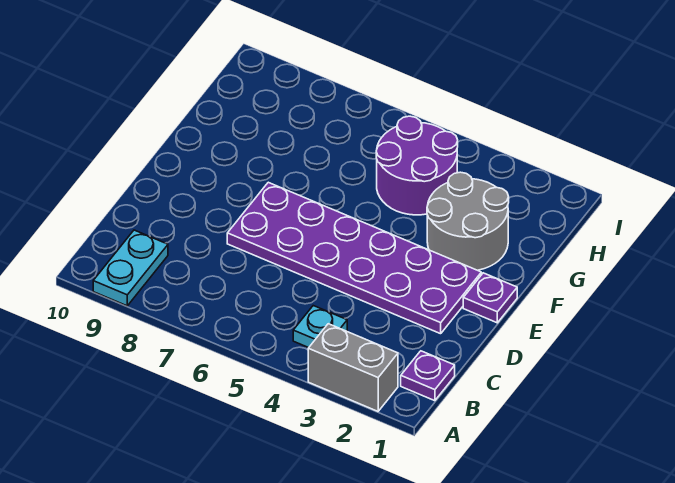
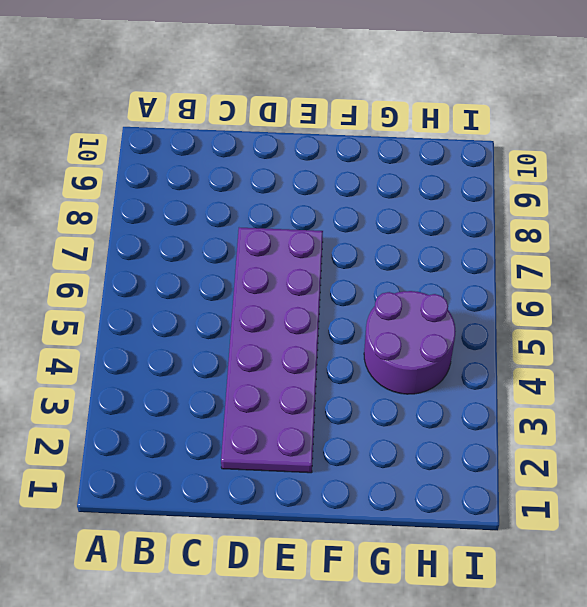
none -> grey 1x2 brick [308,324,398,411]
none -> cyan 1x2 plate [93,230,168,306]

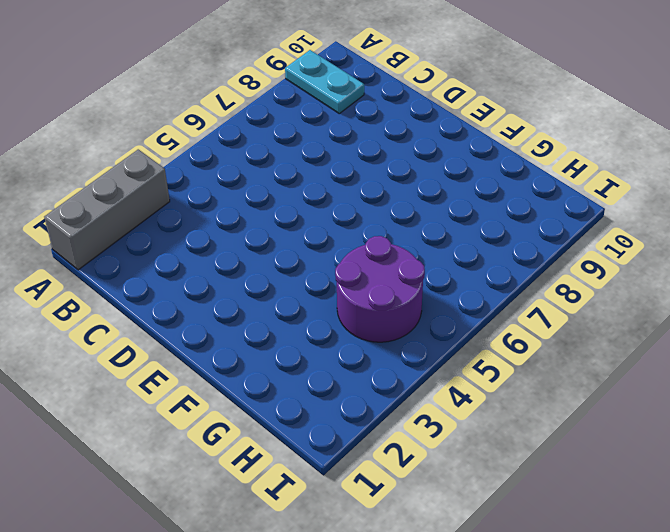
grey 1x3 brick [44,149,170,270] -> grey 1x2 brick [308,324,398,411]
none -> purple 1x1 plate [401,351,455,401]
none -> cyan 1x1 plate [293,306,347,348]

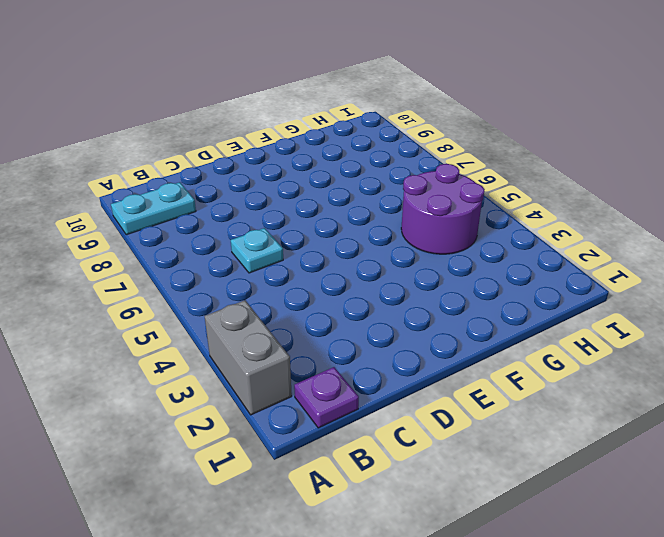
cyan 1x1 plate [231,228,283,273] -> cyan 1x1 plate moved to [293,306,347,348]
none -> purple 2x6 plate [227,182,481,334]
none -> purple 1x1 plate [463,273,517,323]

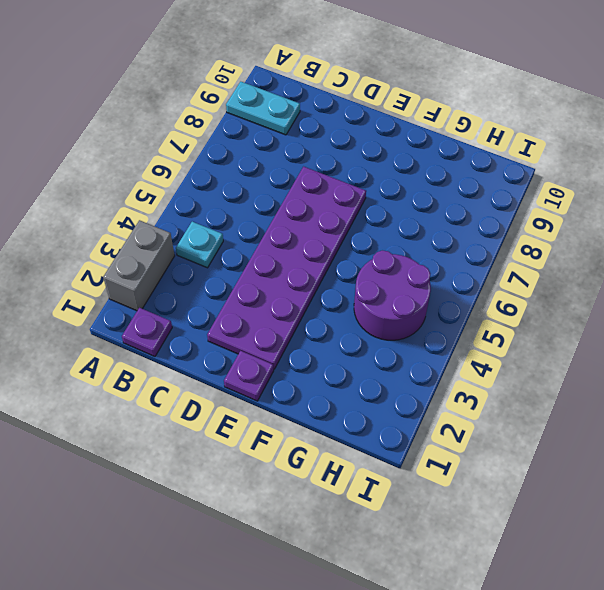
none -> grey 2x2 round brick [427,172,509,270]

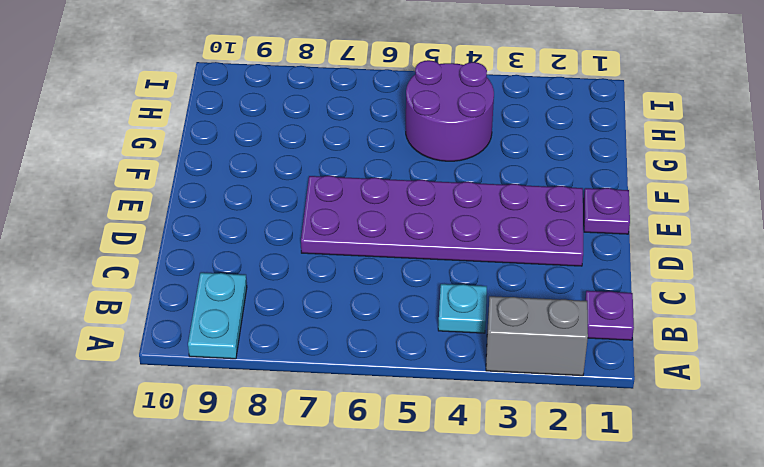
none -> grey 2x2 round brick [427,172,509,270]

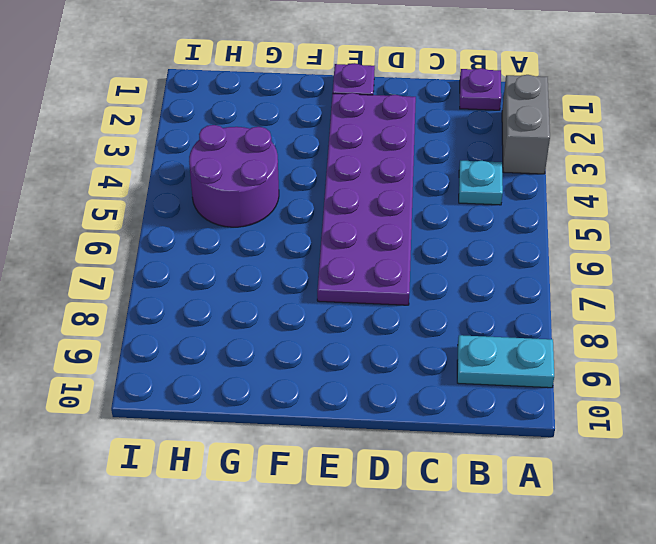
none -> grey 2x2 round brick [427,172,509,270]

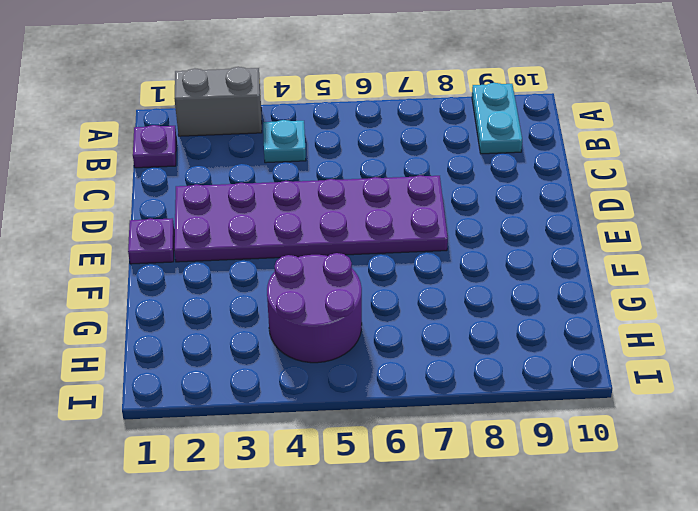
none -> grey 2x2 round brick [427,172,509,270]

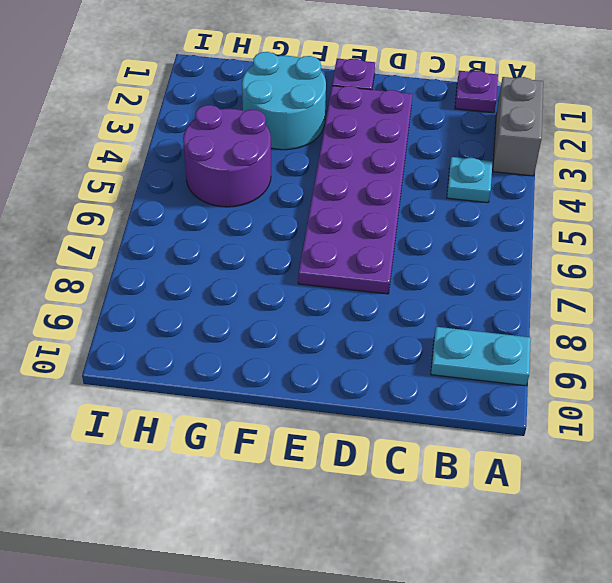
cyan 2x2 round brick [242,52,326,150] -> grey 2x2 round brick [427,172,509,270]

